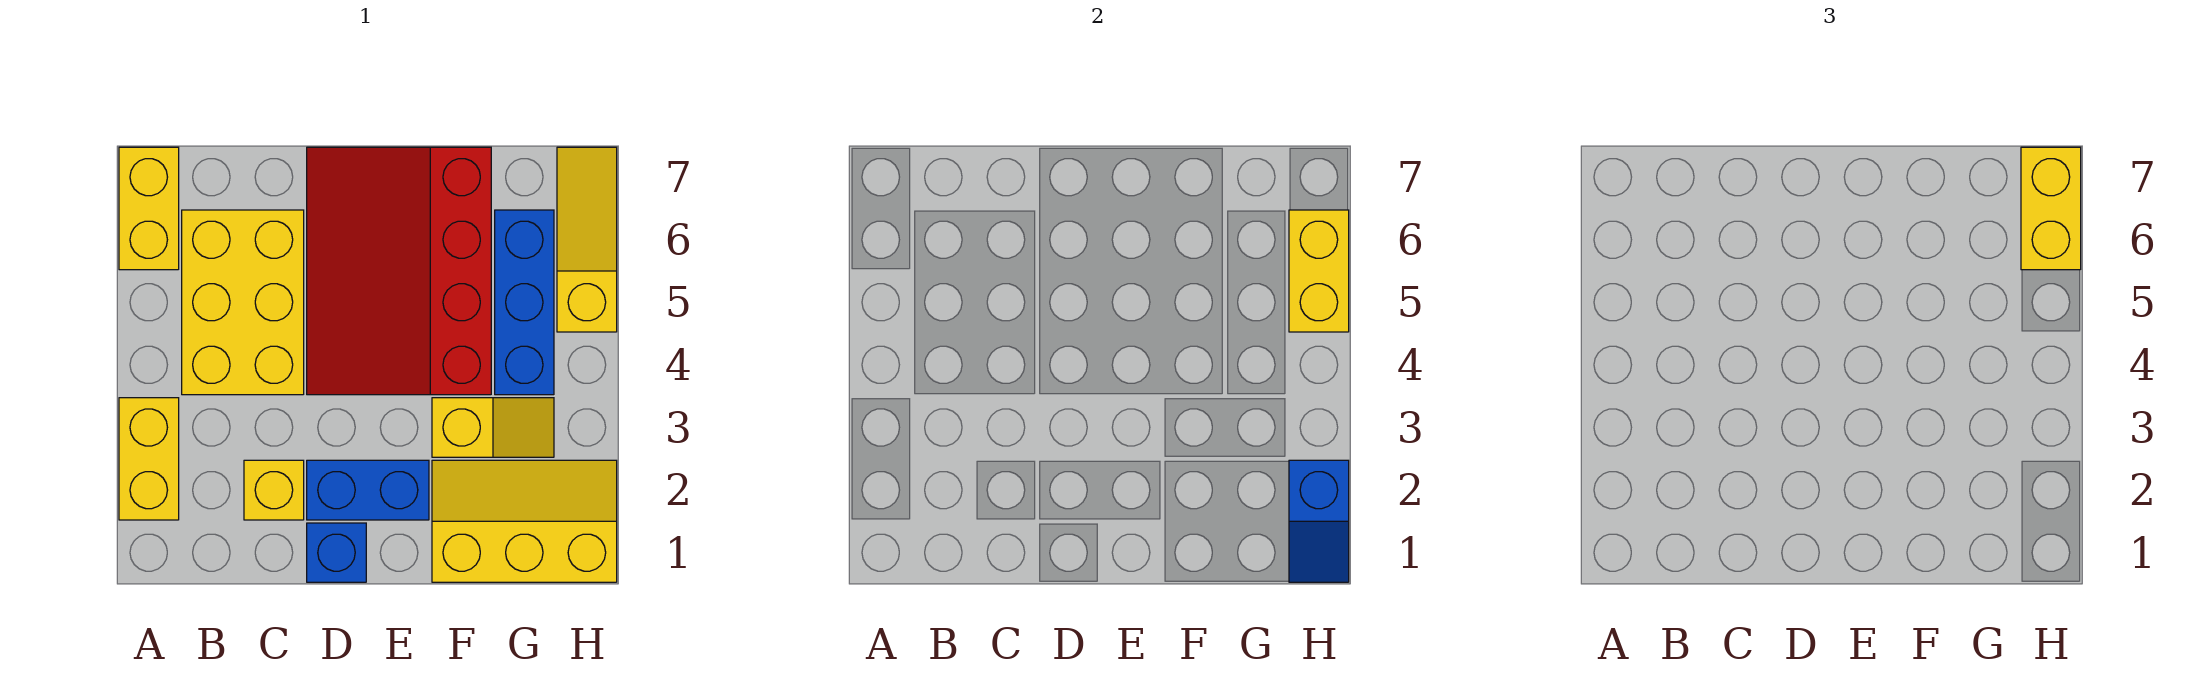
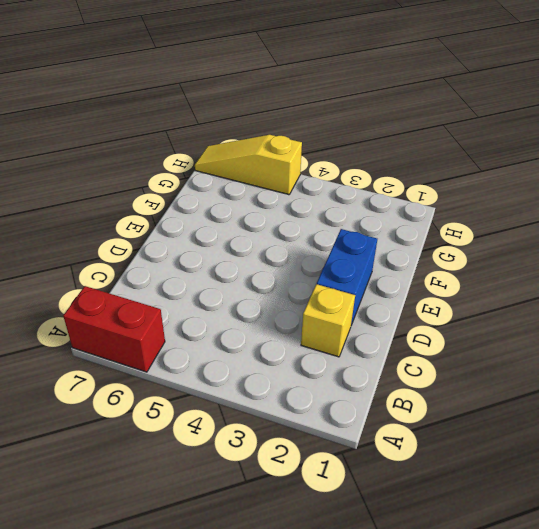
red 1x2 brick [63,286,165,372] -> yellow 1x2 brick [119,147,179,270]
none -> yellow 1x2 brick [119,398,179,520]
none -> yellow 2x3 brick [182,210,304,395]
none -> blue 1x1 brick [307,523,366,582]

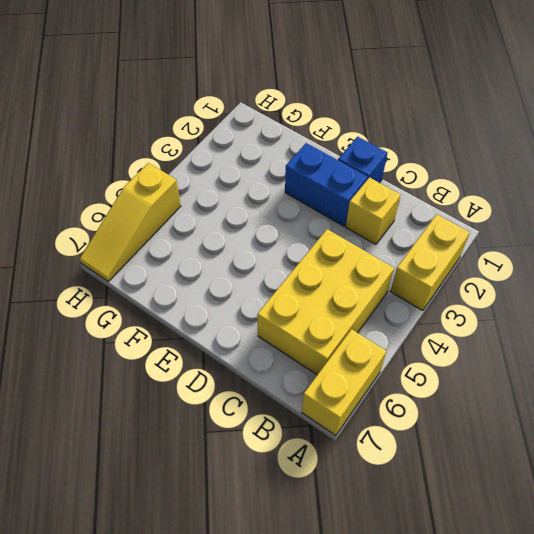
none -> red 3x4 slope [307,147,491,395]
none -> yellow 2x3 slope [432,460,617,582]
none -> yellow 1x2 slope [432,398,554,457]

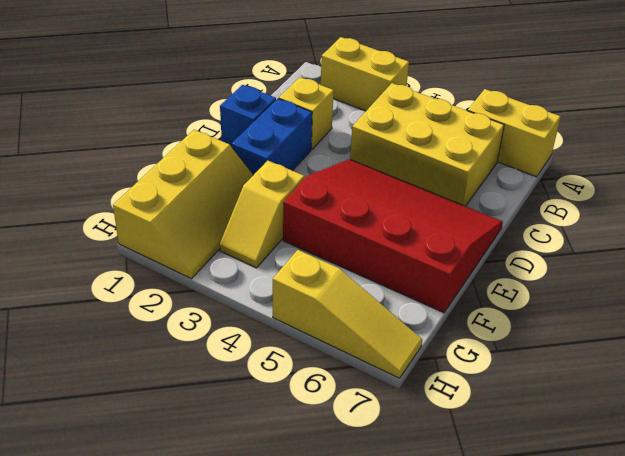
none -> blue 1x3 brick [495,210,554,395]
none -> blue 1x2 slope [1289,460,1349,582]
none -> yellow 1x2 brick [1289,210,1349,332]

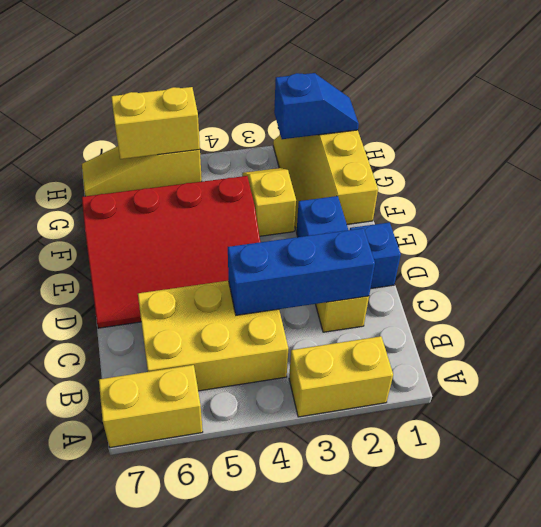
blue 1x3 brick [228,228,375,315] -> blue 1x3 brick moved to [495,210,554,395]
none -> yellow 1x2 brick [2021,147,2081,270]

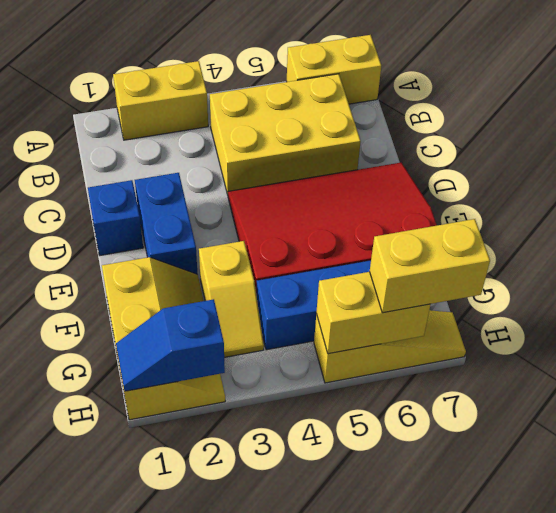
none -> yellow 1x1 brick [244,460,304,520]

